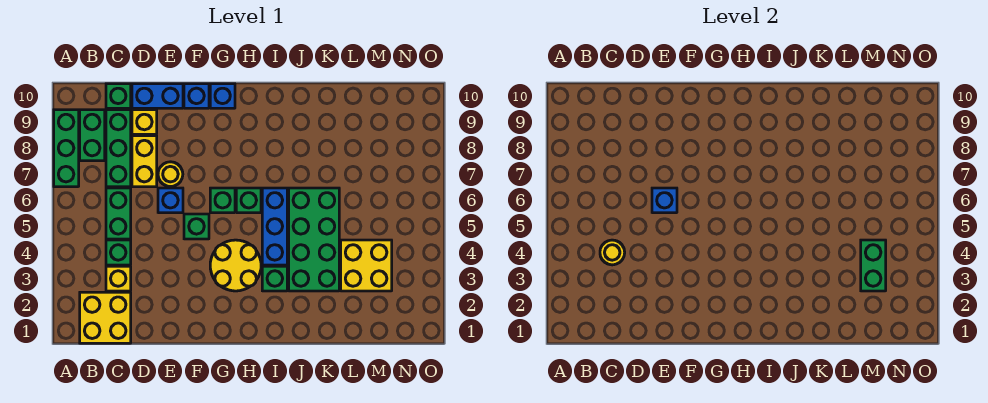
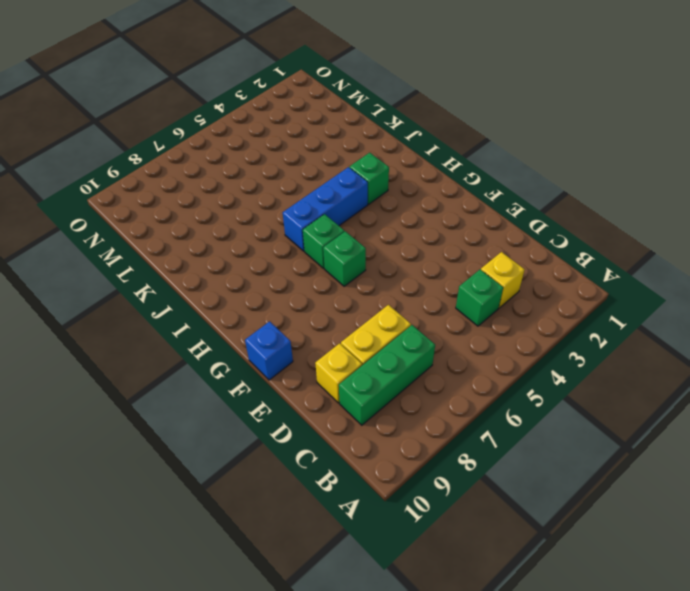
none -> green 1x3 brick [54,110,79,187]
none -> yellow 2x2 brick [80,292,131,343]
none -> green 1x2 brick [80,110,105,161]

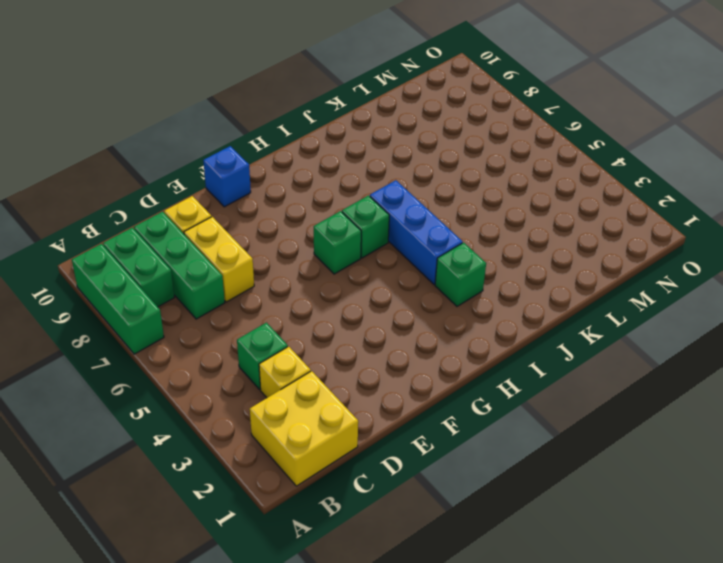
none -> green 1x2 brick [106,188,131,239]
none -> green 1x1 brick [106,84,131,108]
none -> blue 1x2 brick [132,84,183,108]

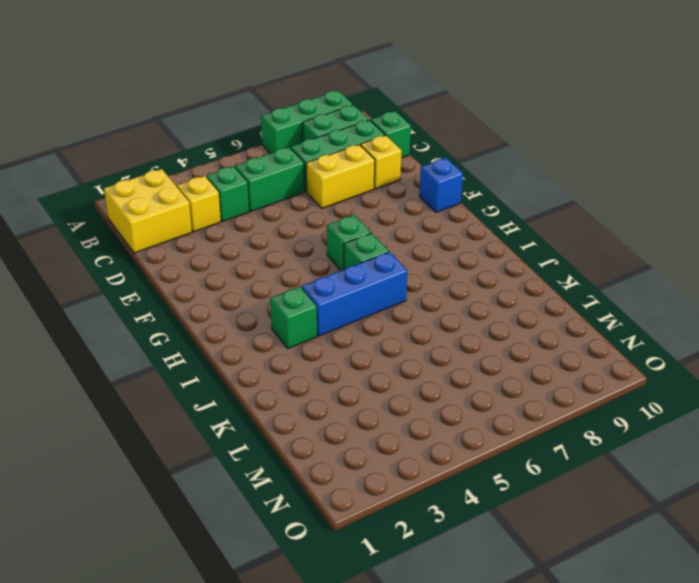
none -> blue 1x2 brick [132,84,183,108]
none -> blue 1x1 brick [158,188,183,213]
none -> yellow 1x1 round brick [158,162,183,187]

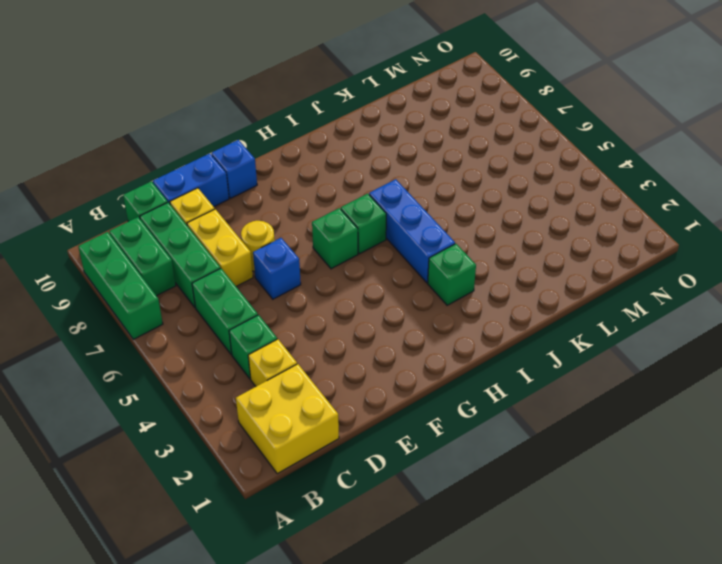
none -> green 1x1 brick [184,214,209,239]
none -> yellow 2x2 round brick [210,240,261,291]
none -> blue 1x1 brick [210,84,235,108]

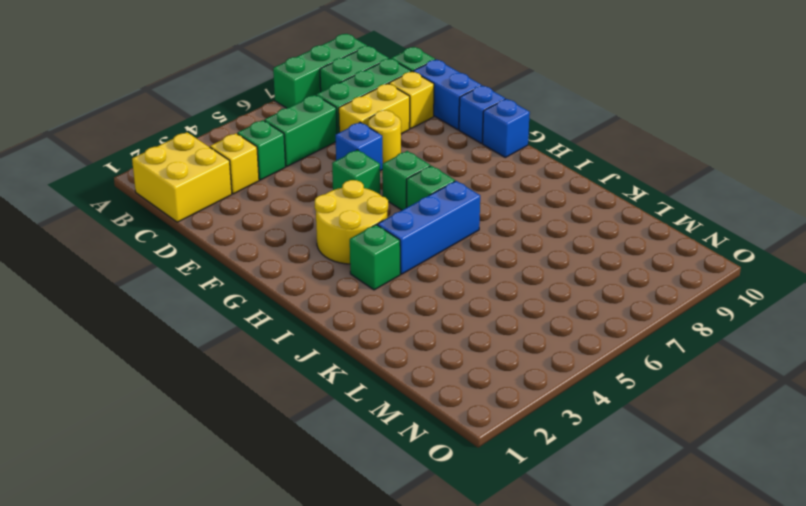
none -> green 2x4 brick [289,188,339,291]
none -> yellow 2x2 brick [341,240,392,291]
none -> yellow 1x1 round brick [600,240,625,265]

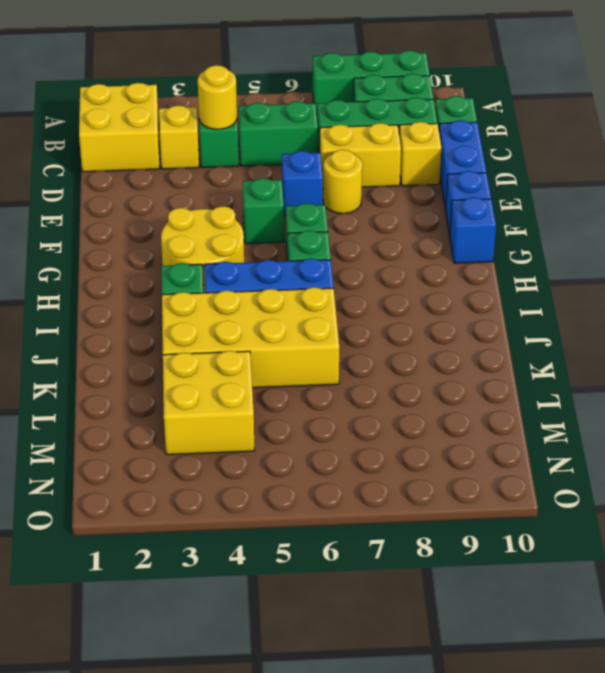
yellow 2x4 brick [162,287,339,388] -> green 2x4 brick [289,188,339,291]
none -> blue 1x1 brick [652,188,677,213]
none -> green 1x2 brick [861,240,886,291]

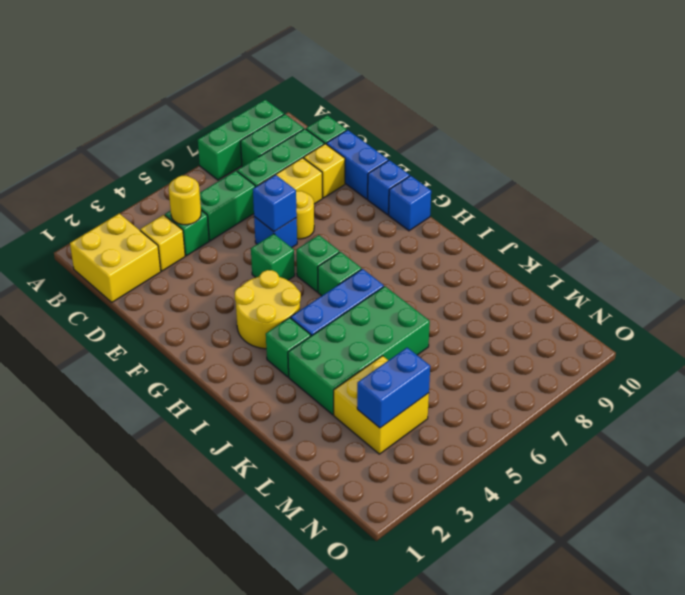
blue 1x2 brick [357,348,430,428] -> green 1x2 brick [861,240,886,291]

